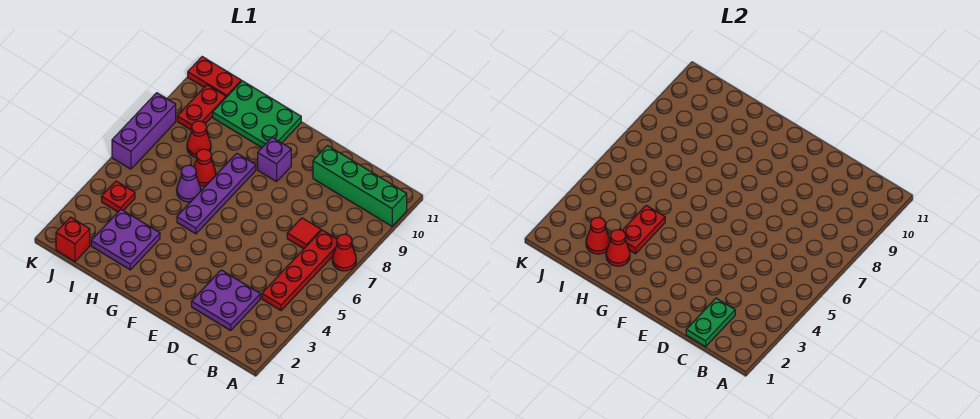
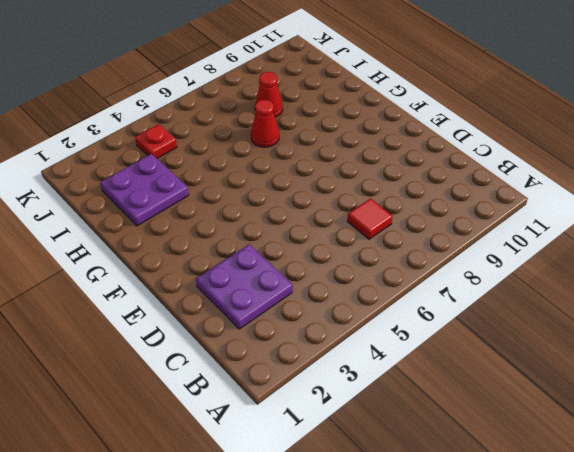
none -> red 1x1 cone [332,234,356,271]
none -> green 1x4 brick [313,146,407,226]
none -> red 1x4 plate [262,230,337,310]

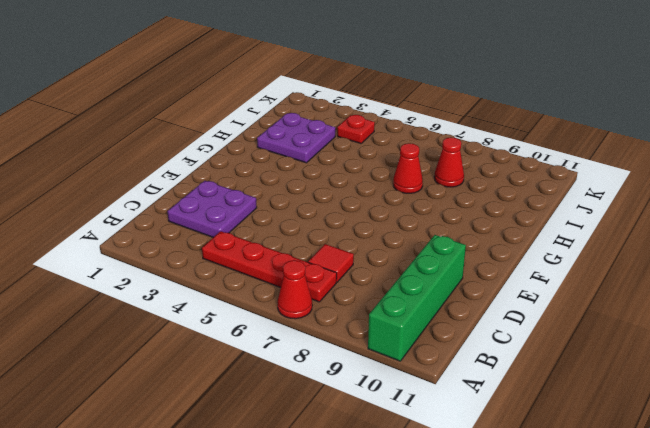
none -> purple 1x1 brick [258,137,291,182]
none -> purple 1x4 plate [177,154,256,234]
none -> green 2x3 plate [213,81,301,147]

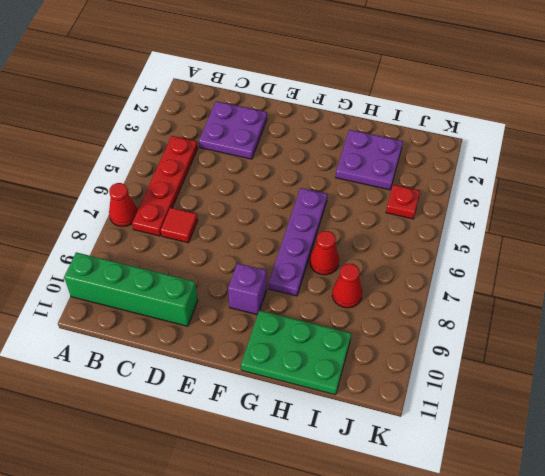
none -> purple 1x1 cone [177,165,201,202]
none -> red 1x1 brick [56,217,90,261]
none -> red 1x2 plate [177,85,226,130]

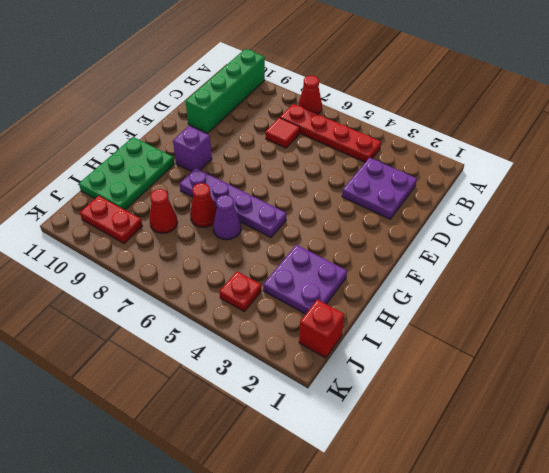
none -> red 1x2 plate [188,57,241,97]
none -> purple 1x3 brick [112,93,176,169]
none -> green 1x2 plate [686,298,735,347]

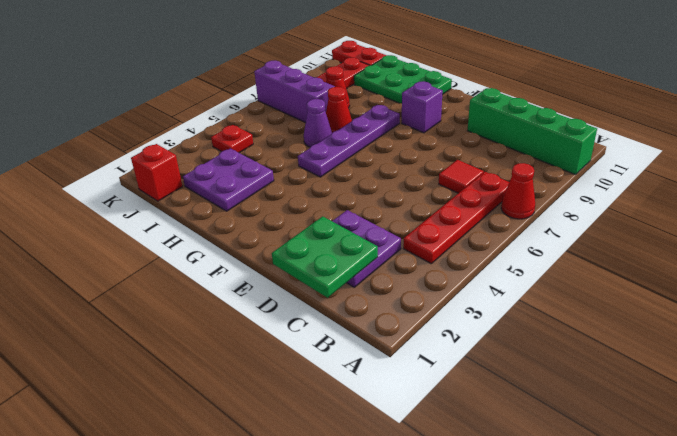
green 2x2 plate [272,216,378,298] -> green 1x2 plate [686,298,735,347]
purple 1x3 brick [254,61,335,123] -> purple 1x3 brick turned to [112,93,176,169]
none -> red 1x1 cone [606,230,630,266]
none -> red 1x2 plate [622,205,665,254]
none -> red 1x1 cone [586,217,610,254]

